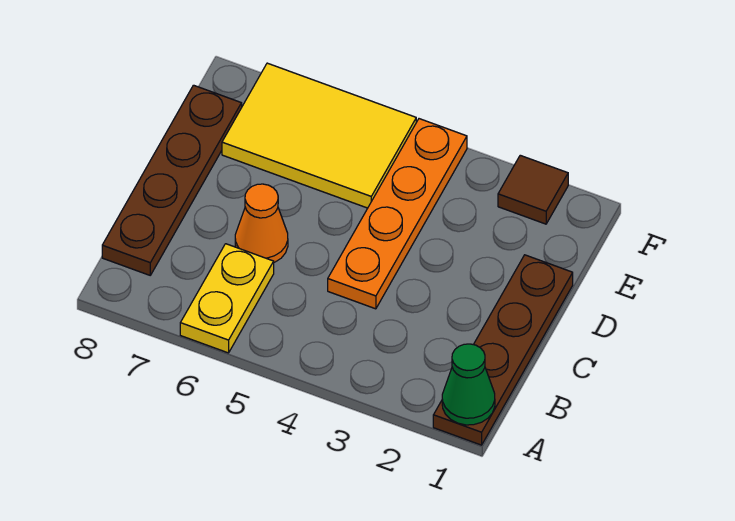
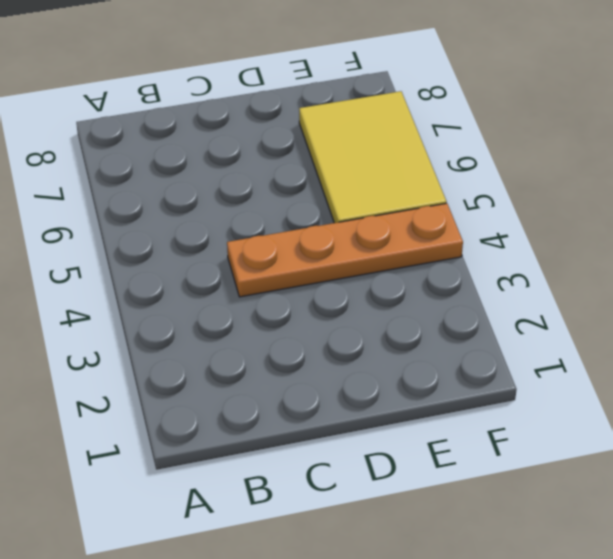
none -> brown 1x4 plate [433,255,573,445]
none -> yellow 1x2 plate [180,244,274,353]

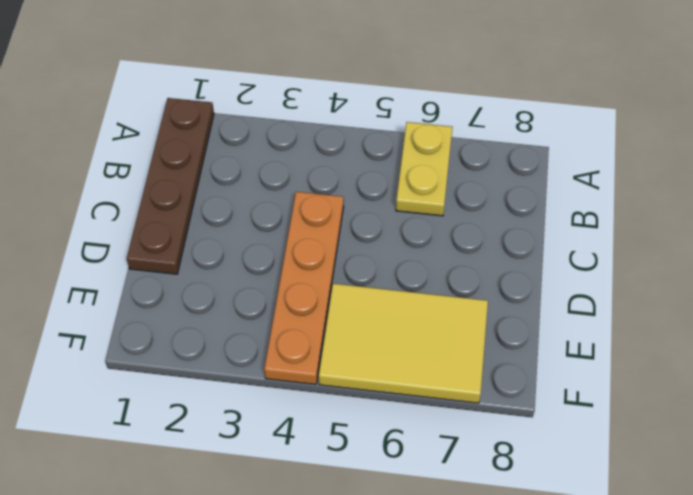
none -> brown 1x4 plate [102,85,242,275]
none -> orange 1x1 cone [235,184,288,262]

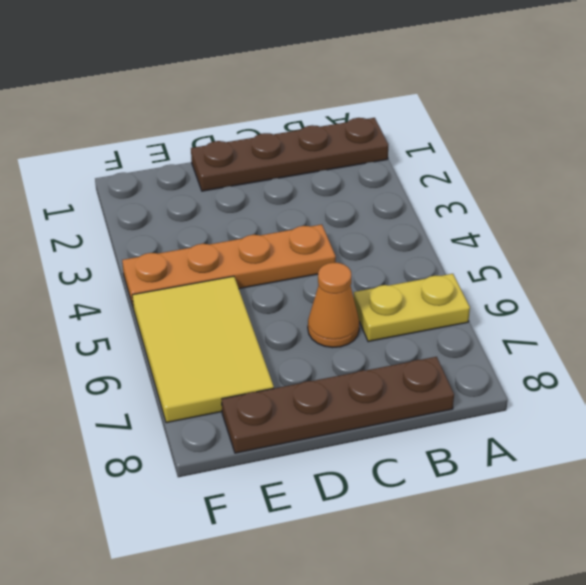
none -> brown 1x1 tile [498,155,568,224]
none -> green 1x1 cone [442,344,495,425]

